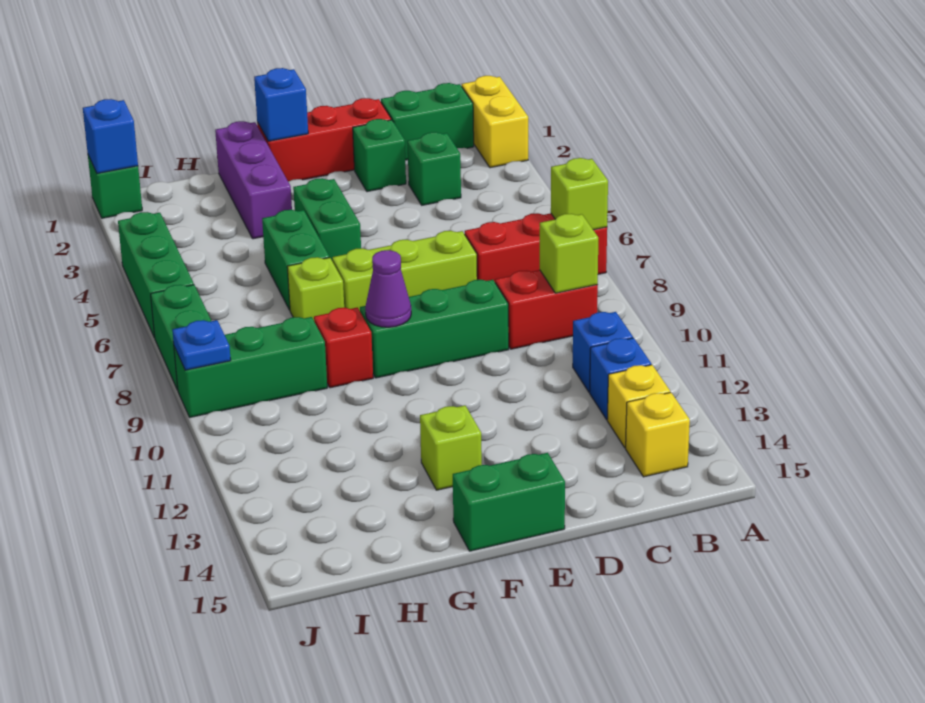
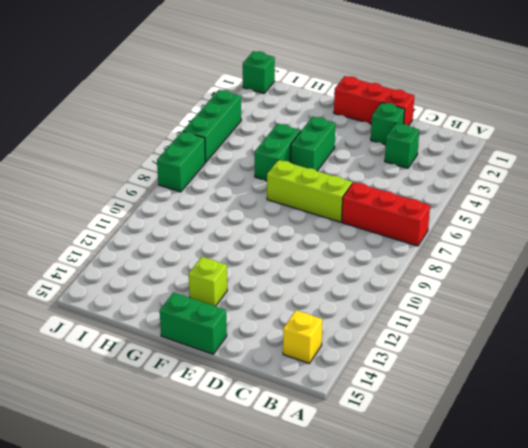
none -> yellow 1x2 brick [462,76,528,168]
none -> green 1x2 brick [381,83,474,160]
none -> red 1x2 brick [495,270,598,349]
none -> blue 1x1 brick [573,312,633,392]

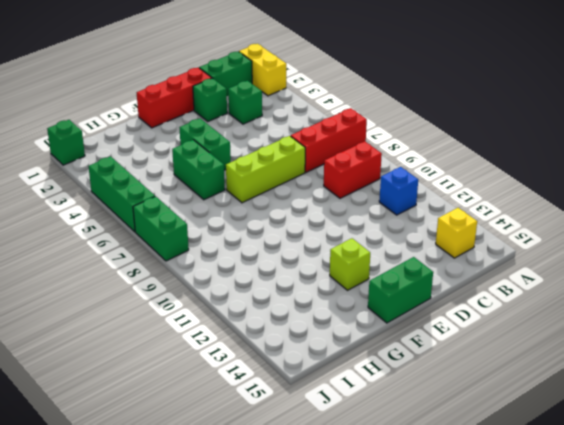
none -> blue 1x1 brick [590,338,651,420]
none -> yellow 1x1 brick [607,365,670,448]
none -> green 1x3 brick [360,280,509,378]
none -> purple 1x3 brick [215,121,292,239]

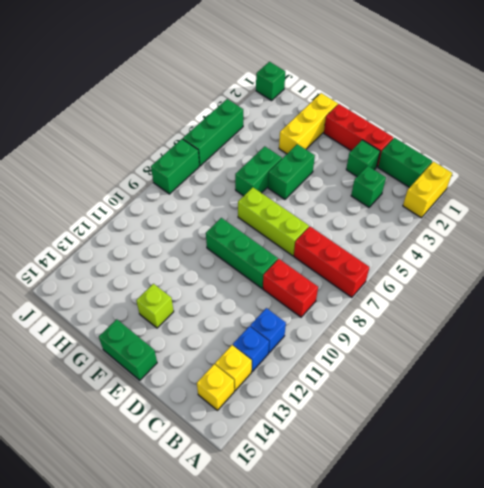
yellow 1x3 brick [279,93,338,154] -> purple 1x3 brick [215,121,292,239]
none -> lime 1x1 brick [287,257,344,320]
none -> red 1x1 brick [314,307,373,388]
none -> green 1x3 brick [174,317,327,417]
none -> lime 1x1 brick [551,158,608,230]

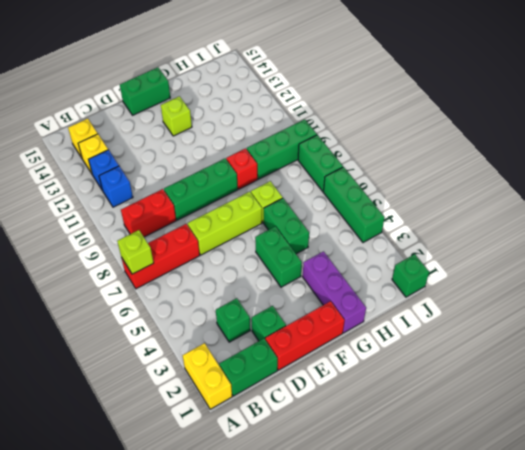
none -> lime 1x1 brick [540,214,598,293]
none -> blue 1x1 brick [254,68,308,141]
none -> purple 1x1 cone [365,250,411,327]
none -> blue 1x1 brick [83,99,138,173]

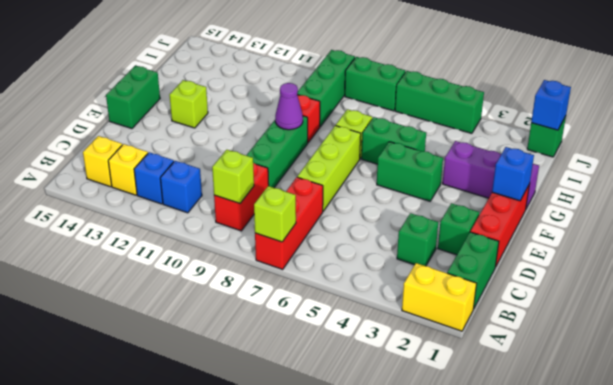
none -> blue 1x1 plate [172,320,231,370]

